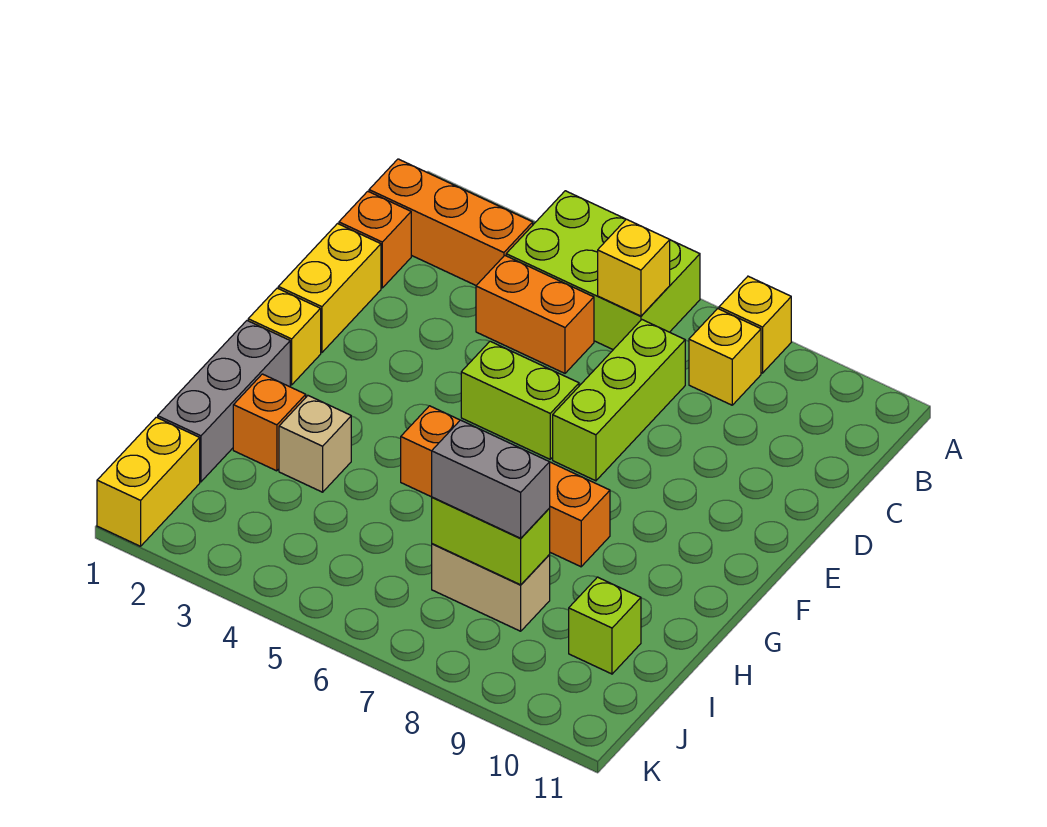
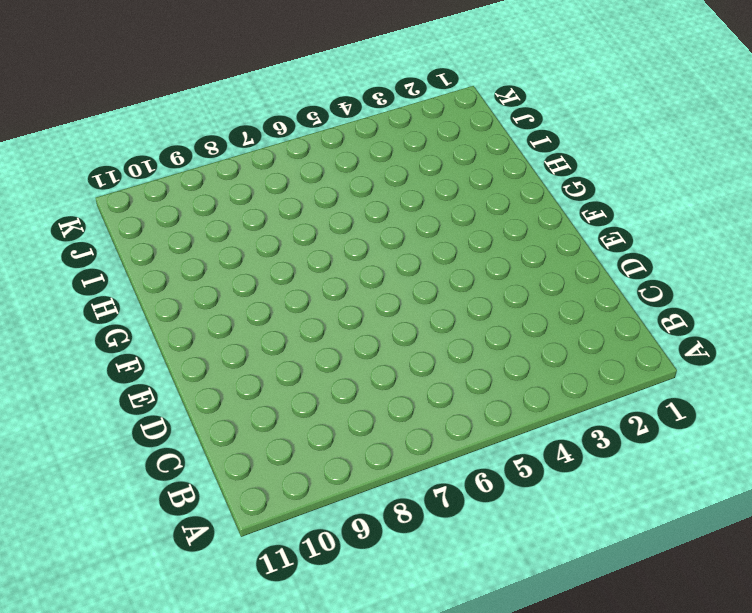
none -> lime 2x3 brick [506,191,700,350]
none -> yellow 1x1 brick [719,276,791,373]
none -> orange 1x3 brick [369,159,533,285]

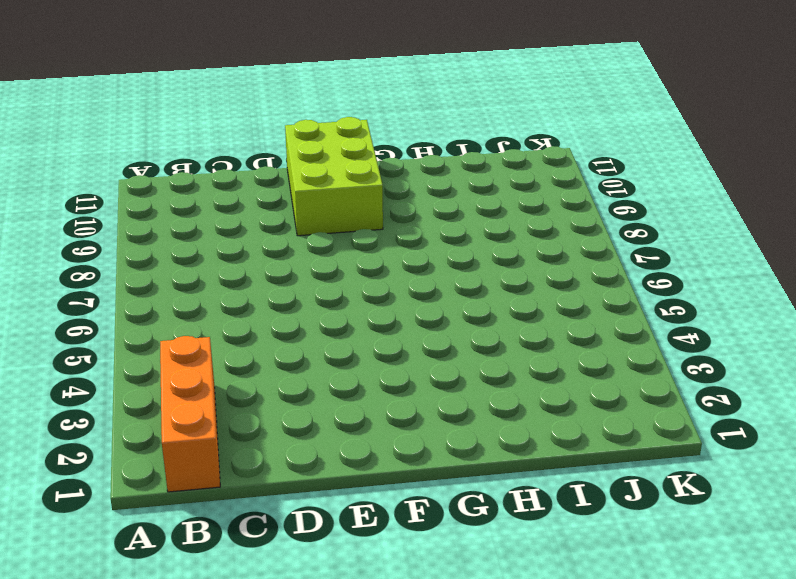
lime 2x3 brick [285,117,383,236] -> lime 2x3 brick moved to [506,191,700,350]
none -> yellow 1x1 brick [719,276,791,373]
none -> yellow 1x1 brick [689,309,761,405]
none -> orange 1x1 brick [339,191,411,288]

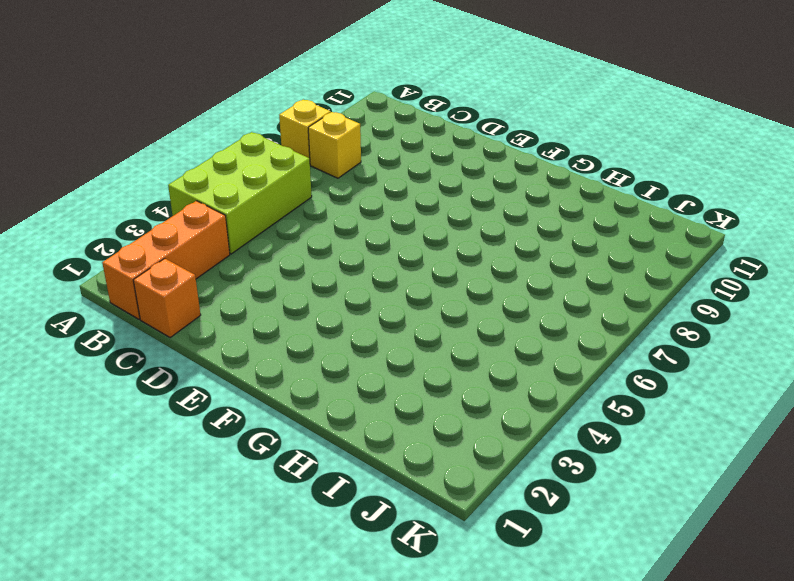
none -> orange 1x2 brick [476,255,594,373]
none -> lime 1x3 brick [553,320,685,481]
none -> yellow 1x2 brick [278,224,381,353]

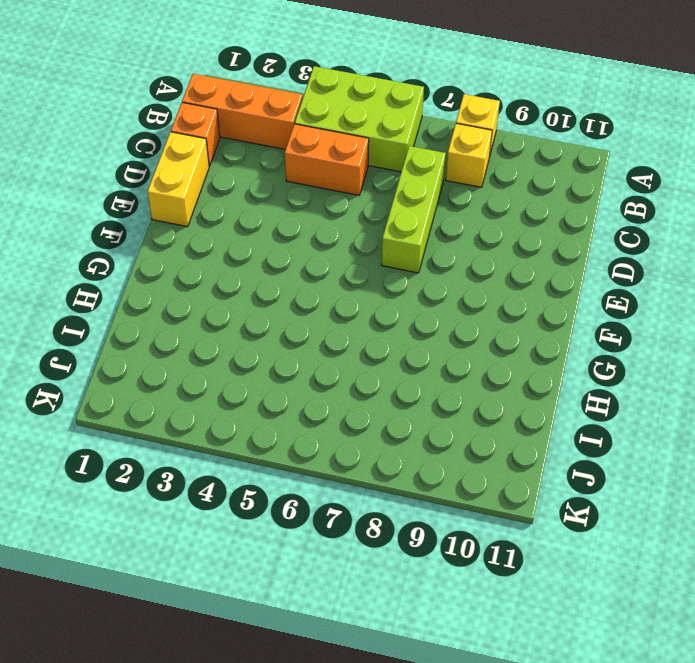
none -> lime 1x2 brick [461,341,579,459]
none -> yellow 1x1 brick [248,288,321,385]
none -> grey 1x3 brick [158,321,290,482]

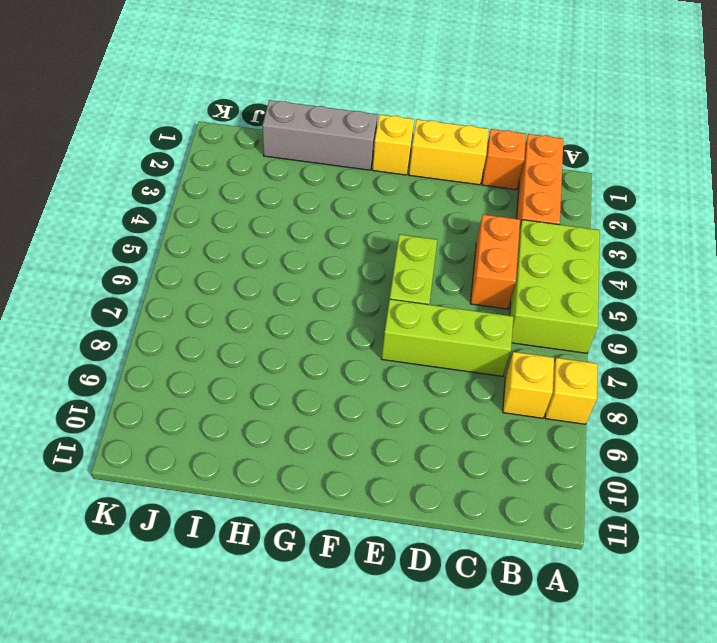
none -> orange 1x4 brick [401,406,610,567]
none -> orange 1x1 brick [233,374,306,471]
none -> tan 1x1 brick [279,396,351,492]

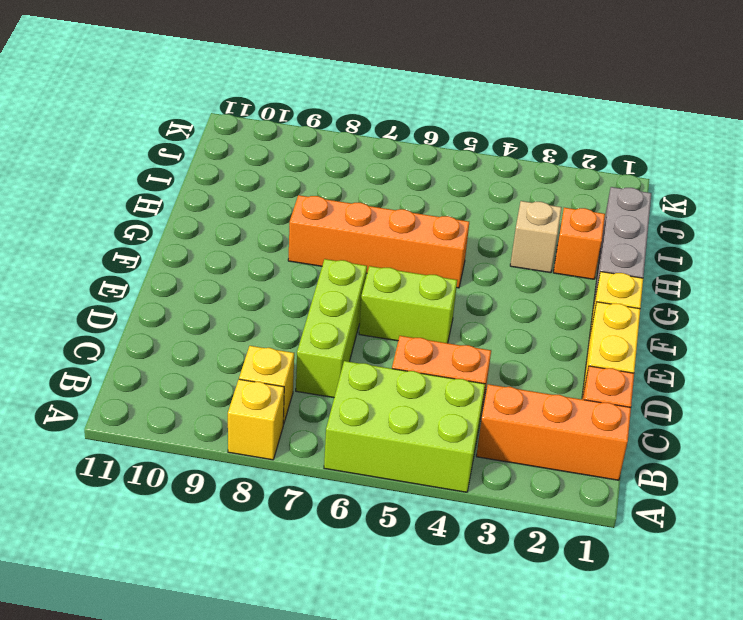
none -> tan 1x2 brick [432,544,550,631]
none -> lime 1x1 brick [569,577,641,674]
none -> yellow 1x2 brick [97,417,200,546]

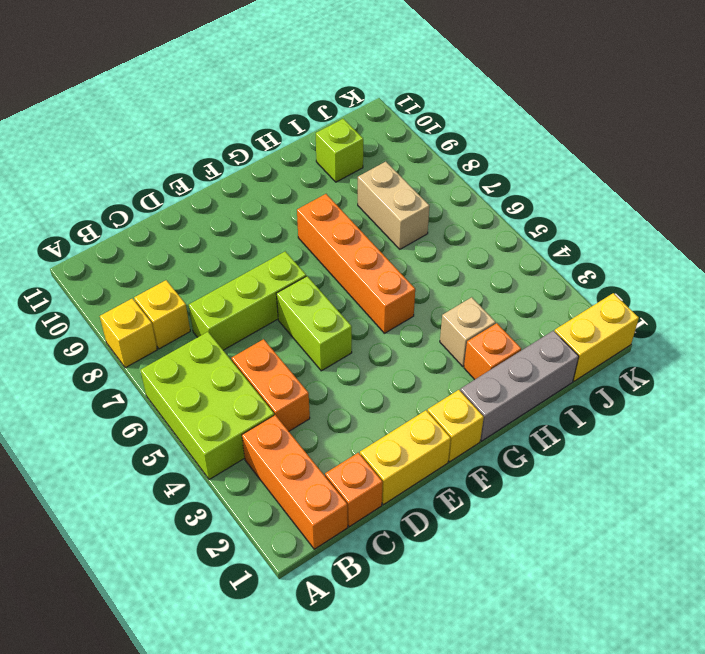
none -> yellow 1x1 brick [598,219,670,316]
none -> lime 1x2 brick [432,497,550,585]
none -> grey 1x2 brick [432,420,550,538]

